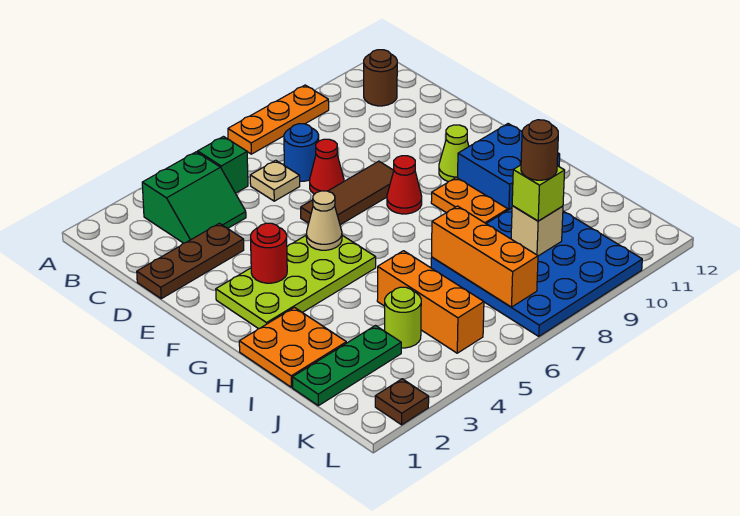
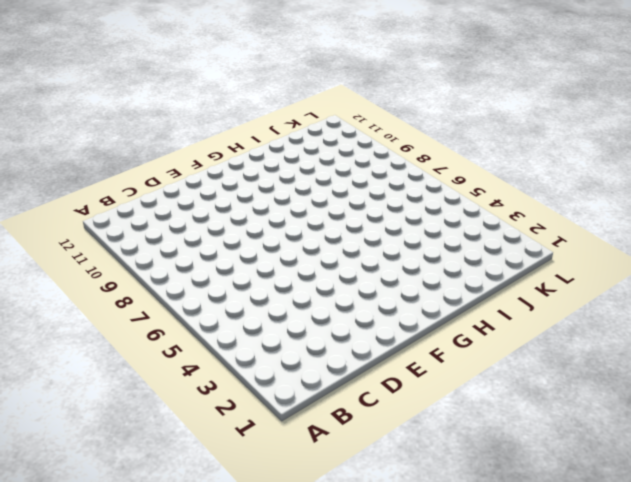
none -> orange 1x3 plate [228,85,329,154]
none -> green 2x2 slope [142,152,246,243]
none -> green 1x1 brick [198,137,248,193]

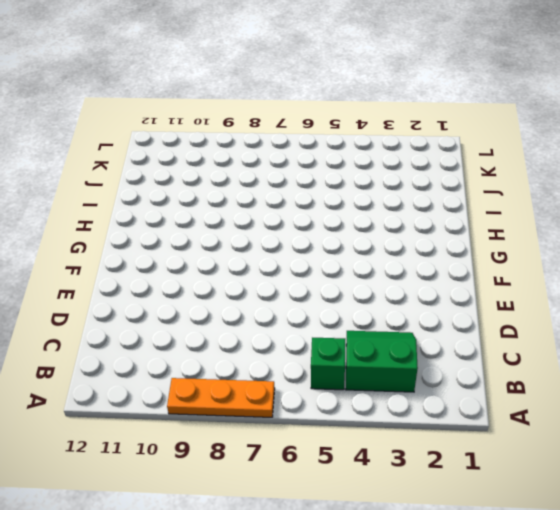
none -> brown 1x1 round brick [364,50,397,106]
none -> tan 1x1 plate [250,160,300,201]
none -> blue 1x1 round brick [284,124,319,181]

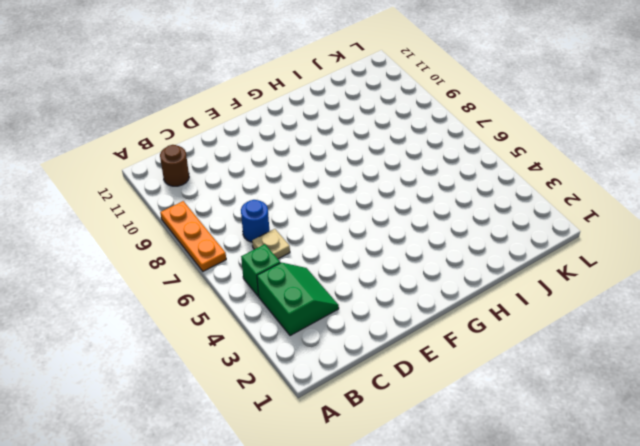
none -> brown 1x3 plate [137,223,244,299]
none -> red 1x1 cone [310,139,344,194]
none -> brown 1x3 tile [301,161,394,225]

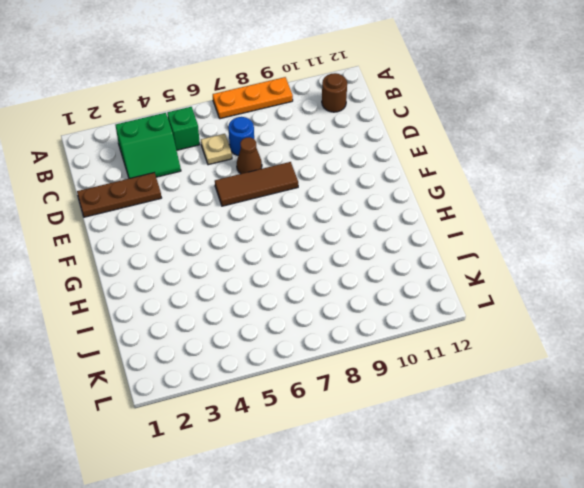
brown 1x1 cone [237,137,262,174] -> red 1x1 cone [310,139,344,194]
none -> lime 2x4 plate [216,235,376,329]
none -> red 1x1 cone [387,156,422,214]
none -> lime 1x1 cone [439,125,469,182]

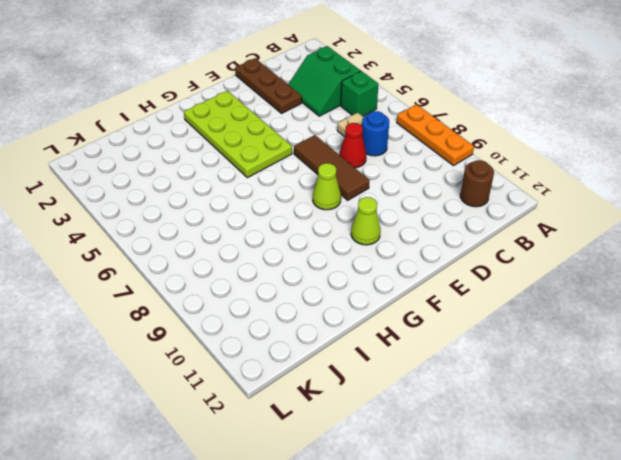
lime 1x1 cone [313,163,341,210] -> red 1x1 cone [387,156,422,214]
none -> orange 1x2 plate [431,177,508,223]
none -> blue 2x2 brick [458,124,560,210]
none -> orange 2x2 plate [239,308,346,387]

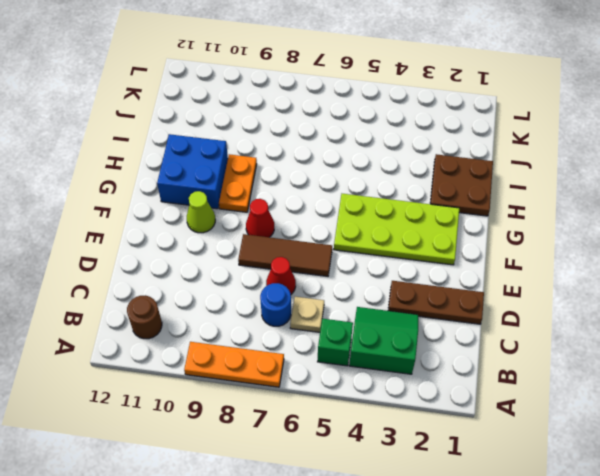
brown 2x2 plate [430,154,493,216] -> orange 2x2 plate [239,308,346,387]
none -> orange 1x3 brick [377,251,484,353]
none -> blue 4x4 plate [431,208,642,336]
none -> green 1x3 plate [292,326,401,406]

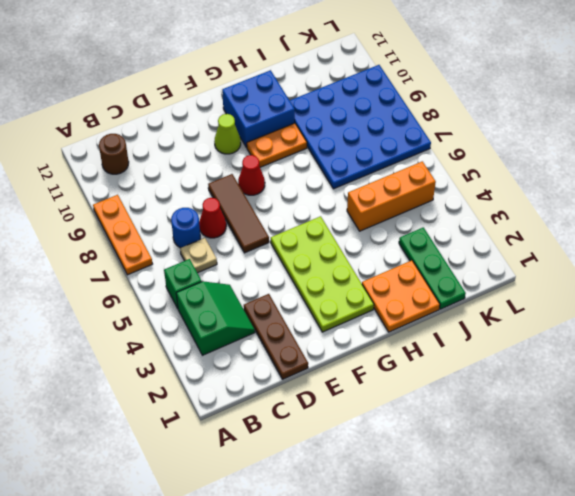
none -> lime 1x1 round brick [385,287,421,348]
none -> brown 1x1 plate [375,379,429,425]
none -> red 1x1 round brick [251,223,287,283]

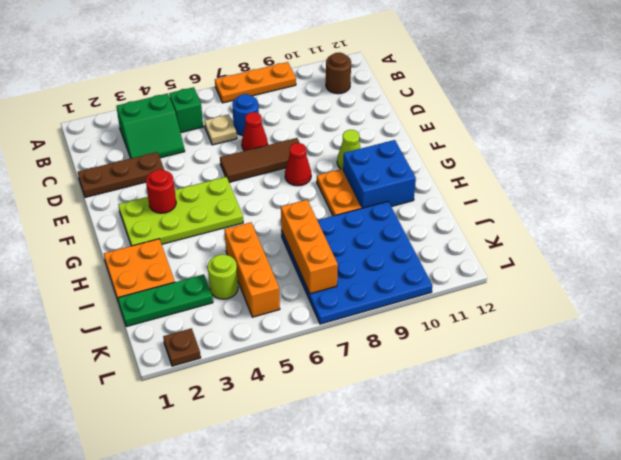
none -> tan 1x1 cone [306,191,342,250]
none -> tan 1x1 brick [511,206,563,256]
none -> lime 1x1 brick [512,165,565,221]

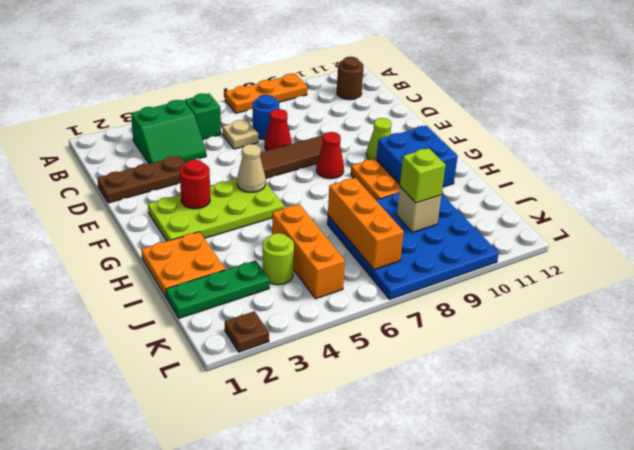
none -> brown 1x1 round brick [521,120,558,180]

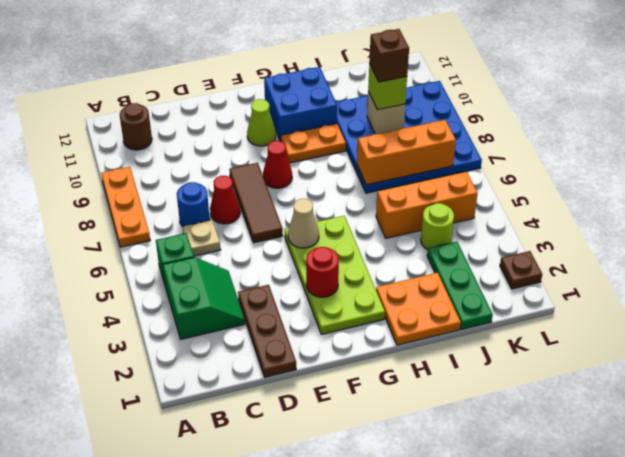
brown 1x1 brick [369,29,409,82] -> brown 1x1 round brick [521,120,558,180]

